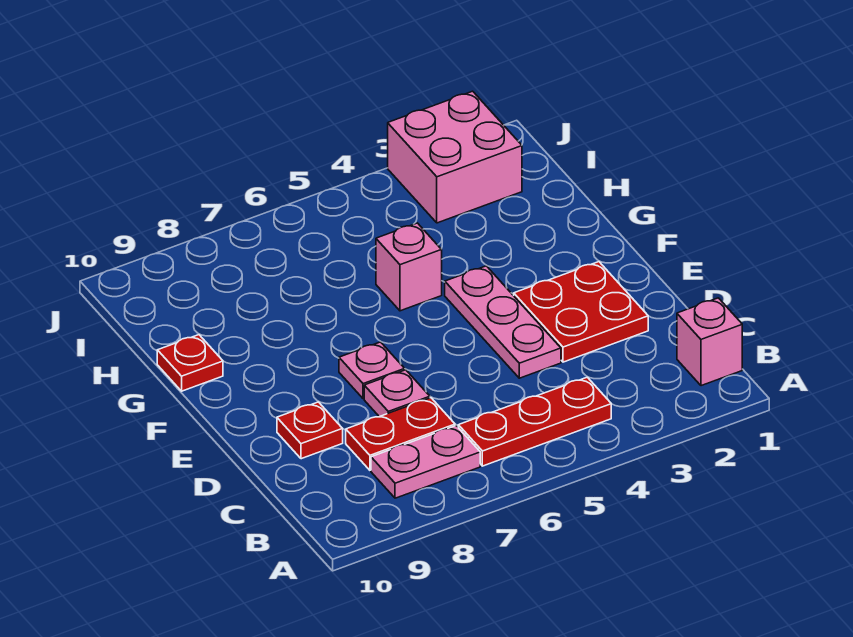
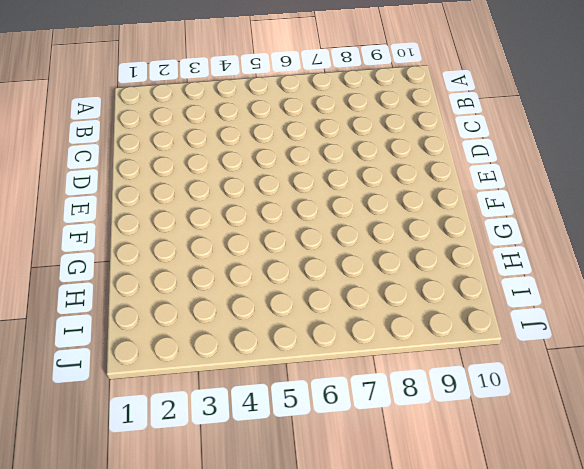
none -> pink 1x1 brick [677,298,742,386]
none -> red 1x3 plate [458,377,611,466]
none -> pink 1x2 plate [371,426,480,498]

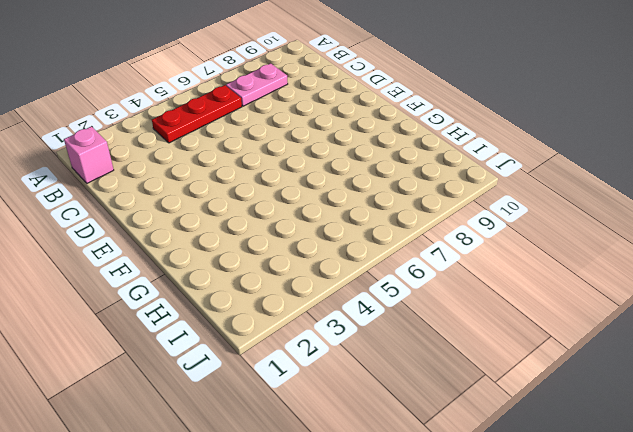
none -> red 1x2 plate [346,398,455,470]
none -> red 2x2 plate [514,262,648,362]
none -> pink 1x3 plate [445,266,561,378]

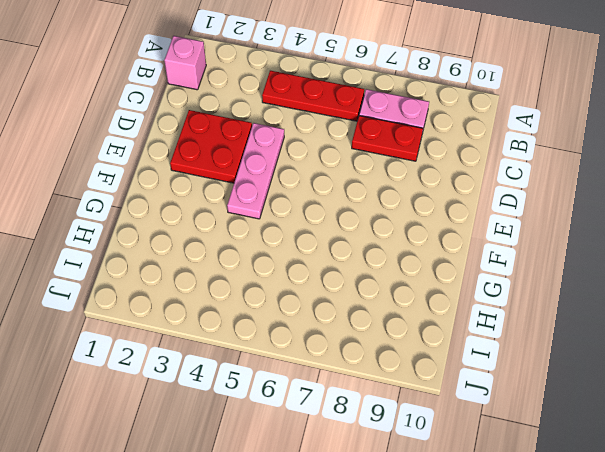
none -> pink 1x1 plate [364,370,430,417]
none -> red 1x1 plate [277,402,343,459]
none -> pink 1x1 plate [339,342,405,399]

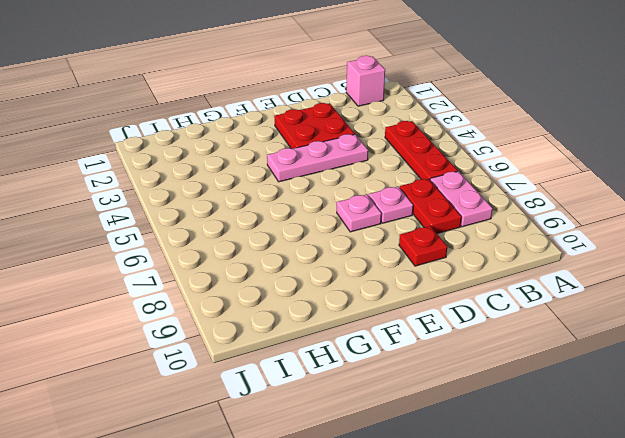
none -> pink 1x1 brick [376,223,442,311]
none -> red 1x1 plate [157,335,223,391]
none -> pink 2x2 brick [388,91,522,223]

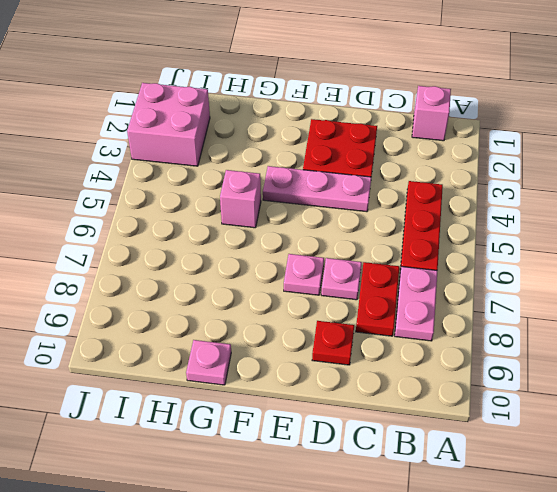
pink 1x1 plate [186,340,231,385] -> red 1x1 plate [157,335,223,391]

